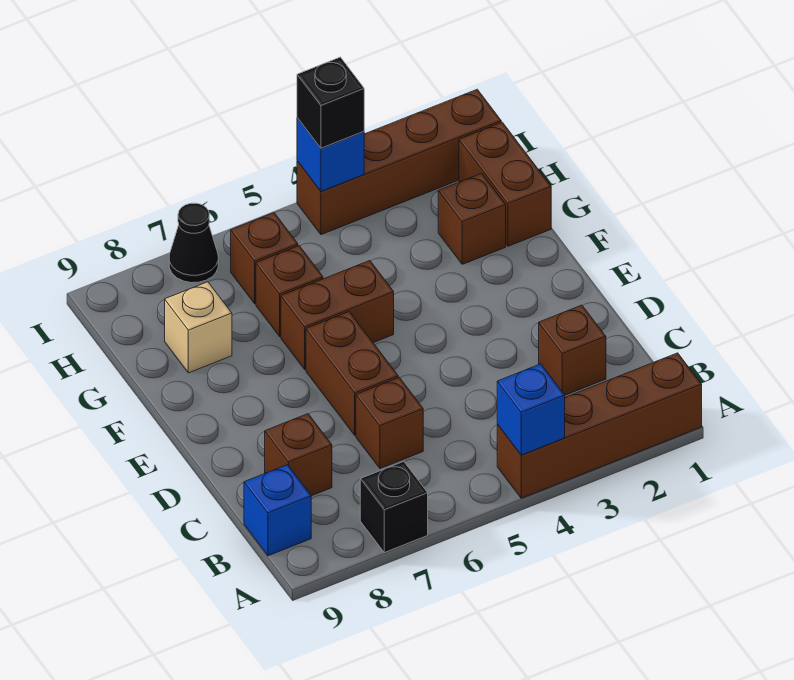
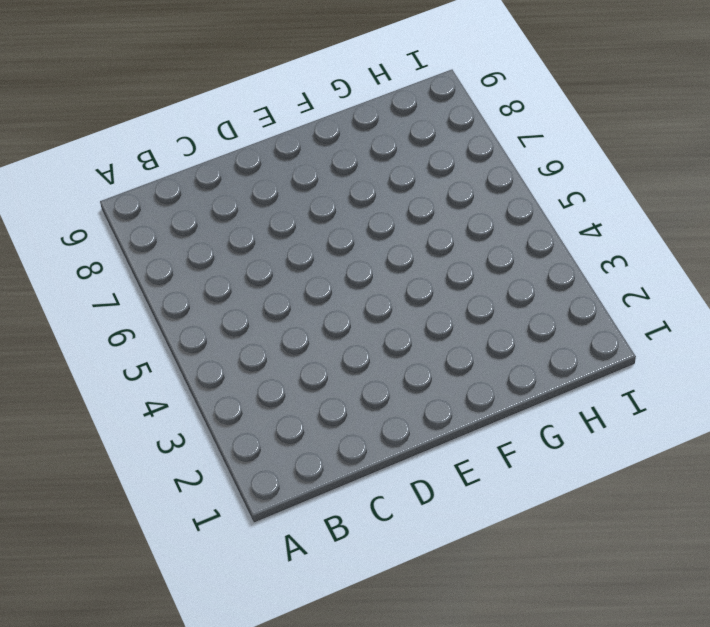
none -> brown 1x4 brick [497,353,702,498]
none -> black 1x1 brick [360,462,428,553]
none -> blue 1x1 brick [244,465,311,556]

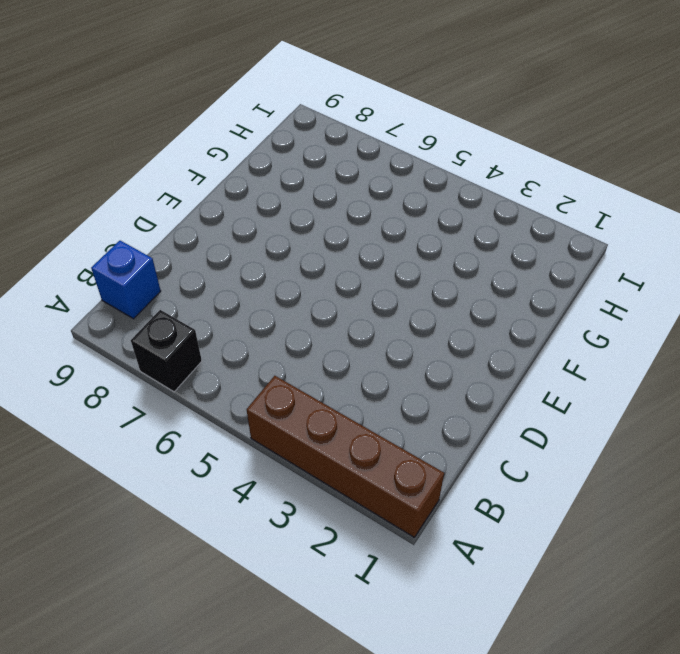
none -> brown 1x1 brick [539,305,606,395]
none -> brown 1x1 brick [356,378,423,468]
none -> brown 1x1 brick [265,414,332,496]

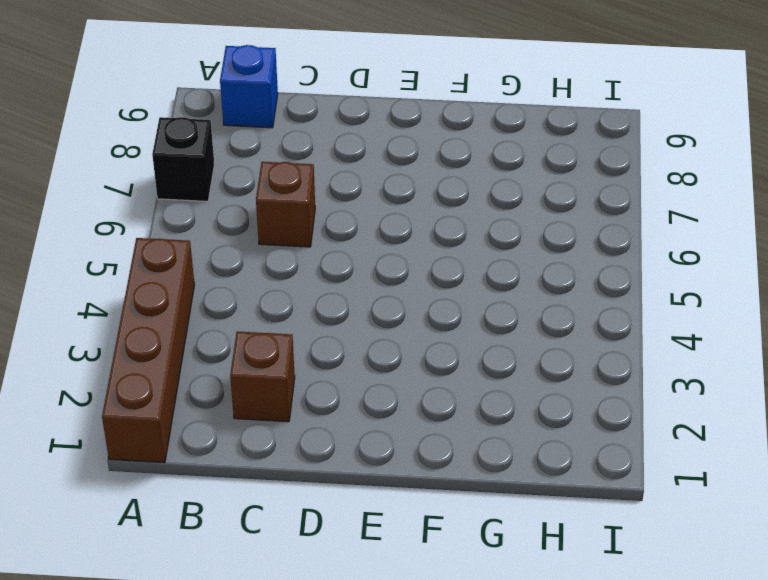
none -> brown 1x1 brick [265,414,332,496]
none -> brown 1x2 brick [306,312,398,435]
none -> brown 1x2 brick [281,261,394,370]

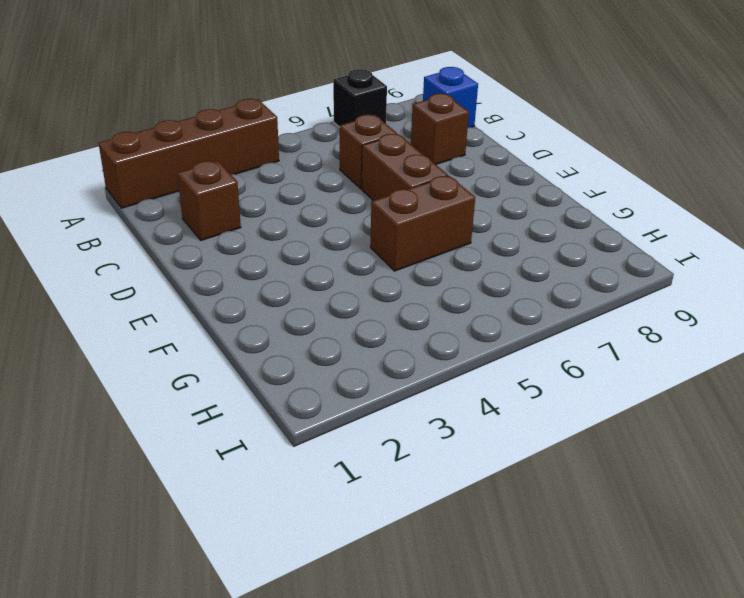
none -> brown 1x2 brick [459,122,551,246]
none -> brown 1x1 brick [438,173,506,264]
none -> brown 1x1 brick [256,246,323,337]

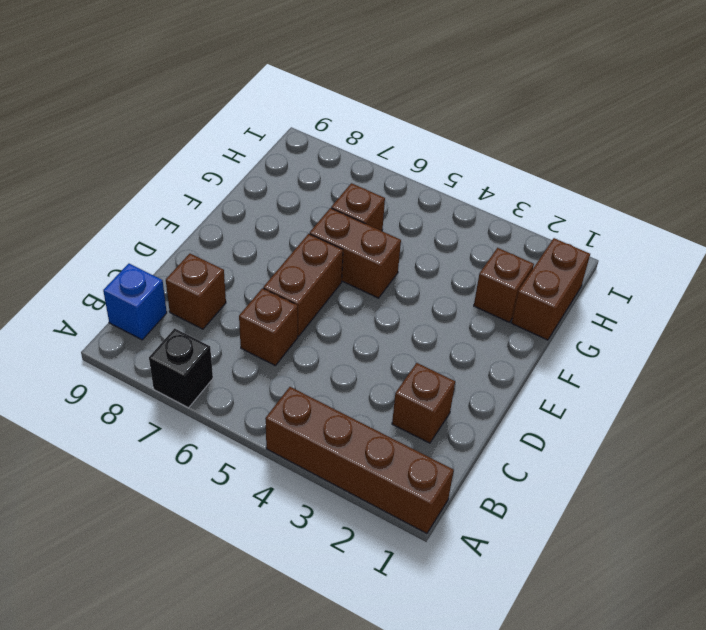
none -> tan 1x1 brick [165,282,232,373]
none -> brown 1x1 brick [231,213,298,304]
none -> brown 1x4 brick [297,89,501,235]

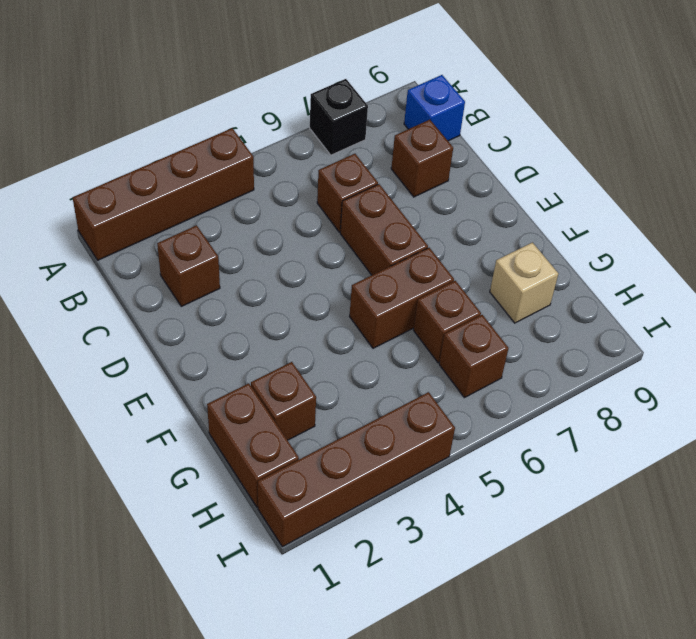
none -> black 1x1 cone [169,203,218,283]
none -> blue 1x1 brick [497,364,565,455]
none -> blue 1x1 brick [297,118,364,192]

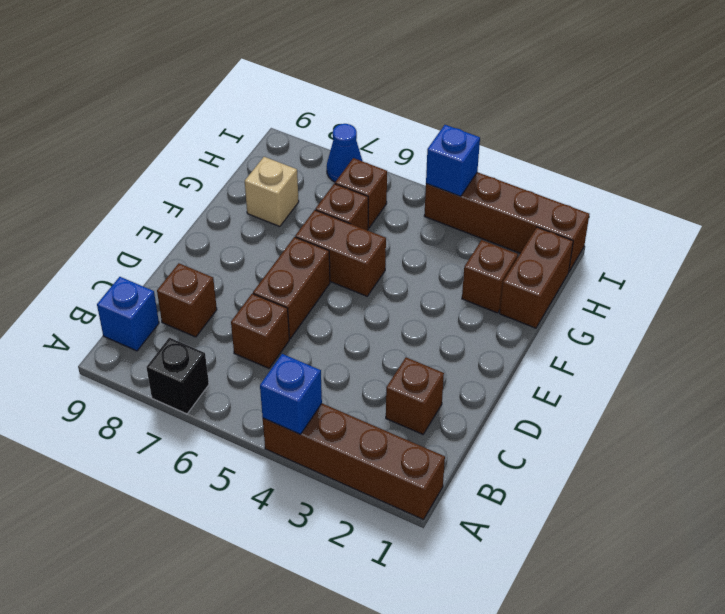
blue 1x1 cone [327,124,362,182] -> black 1x1 cone [169,203,218,283]
none -> black 1x1 brick [297,57,364,148]

